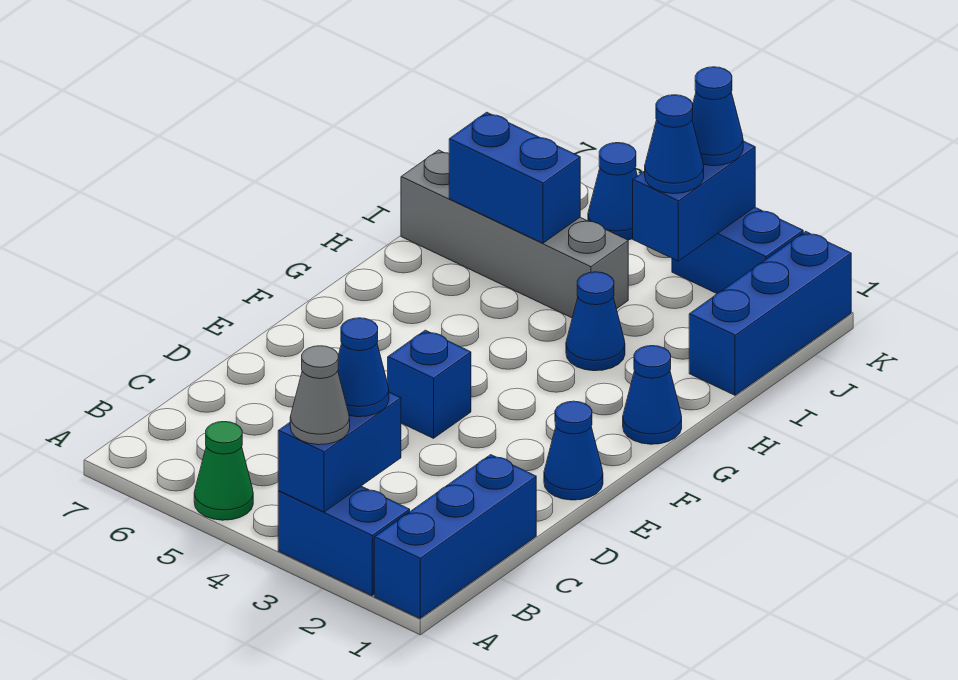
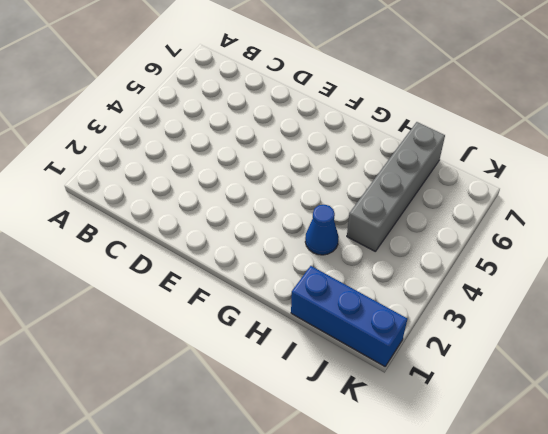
none -> blue 1x3 brick [374,455,536,618]
none -> blue 1x2 brick [278,486,410,596]
none -> green 1x1 cone [194,422,253,520]

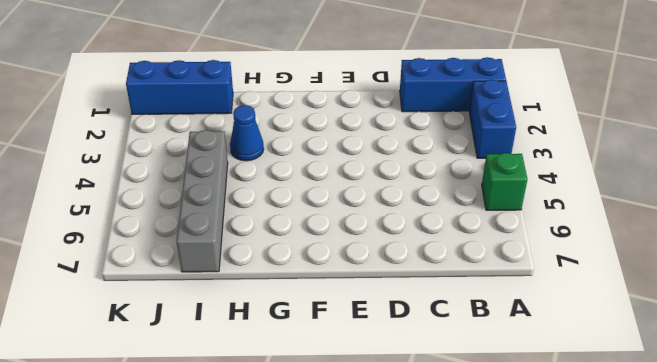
green 1x1 brick [482,153,527,210] -> green 1x1 cone [194,422,253,520]
none -> blue 1x1 cone [544,401,603,500]
none -> blue 1x1 brick [388,330,471,438]
none -> blue 1x1 cone [623,346,682,444]

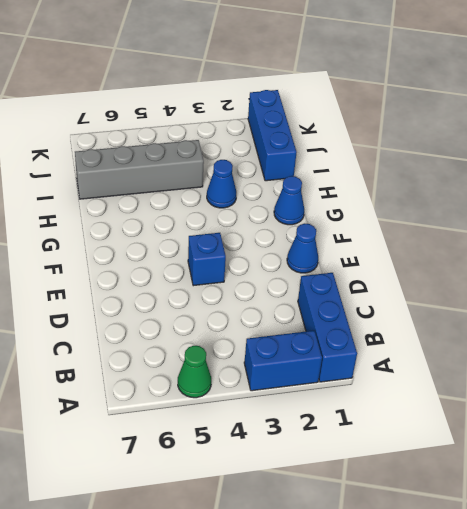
none -> blue 1x2 brick [672,207,803,293]
none -> blue 1x1 cone [588,143,637,240]
none -> blue 1x2 brick [278,392,401,512]

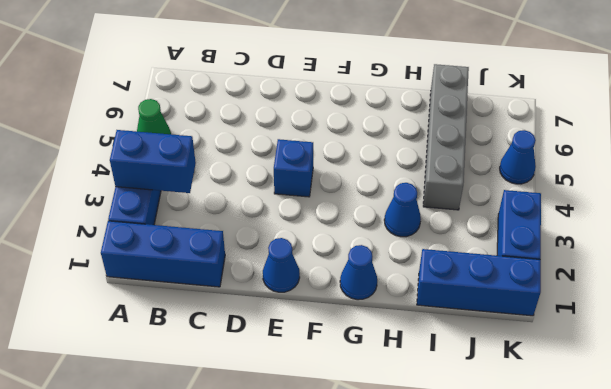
none -> blue 1x2 brick [449,112,580,243]
none -> blue 1x2 brick [633,141,755,261]
none -> grey 1x1 cone [290,346,350,445]

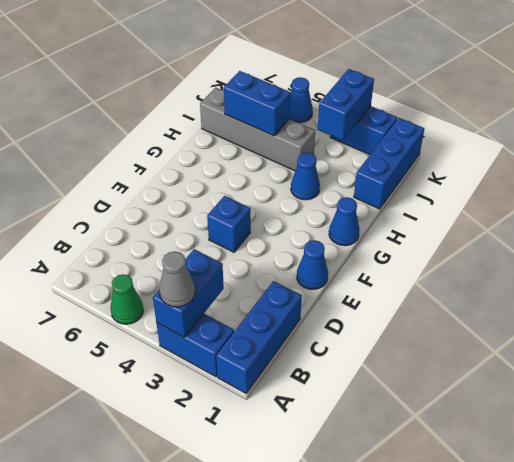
none -> blue 1x1 cone [338,318,389,417]
none -> blue 1x1 cone [645,95,704,194]
none -> blue 1x1 cone [692,67,743,166]

